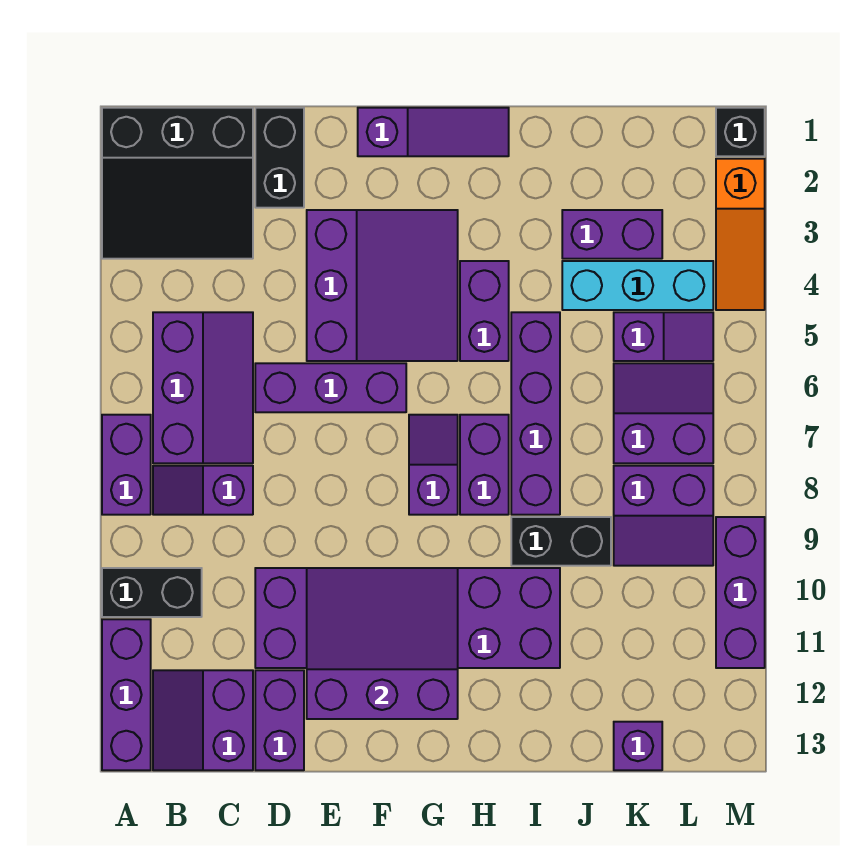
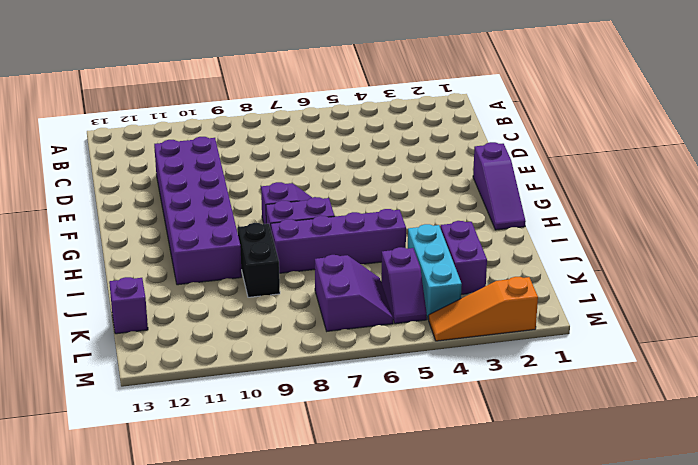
none -> black 3x3 slope [102,108,253,259]
none -> purple 1x2 brick [102,415,151,515]
none -> black 1x2 brick [102,568,202,617]

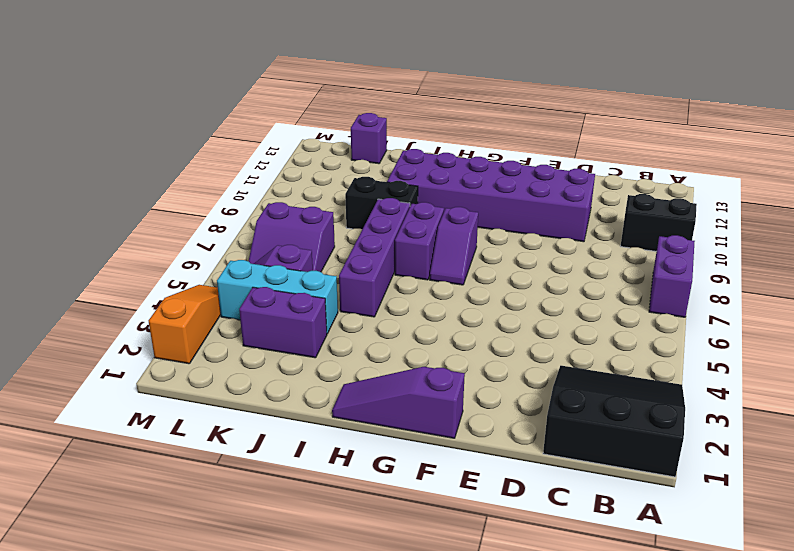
none -> purple 1x3 brick [102,619,151,770]
none -> purple 2x3 slope [153,312,253,463]
none -> purple 1x2 slope [153,466,253,515]

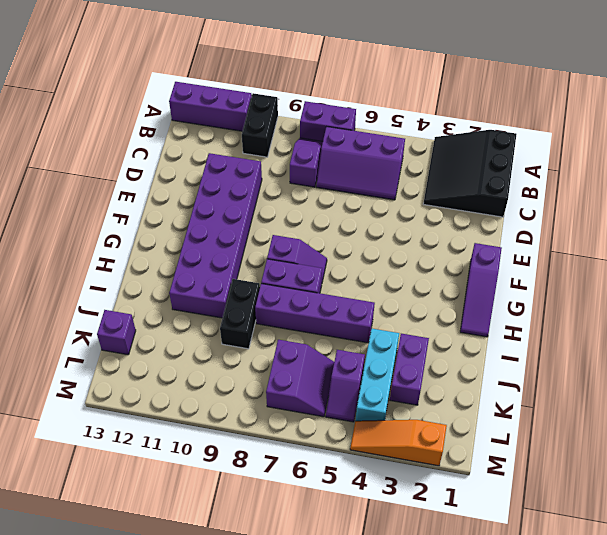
none -> purple 2x2 slope [153,670,253,770]
none -> black 1x2 brick [255,108,304,208]
none -> purple 1x3 brick [255,363,406,412]

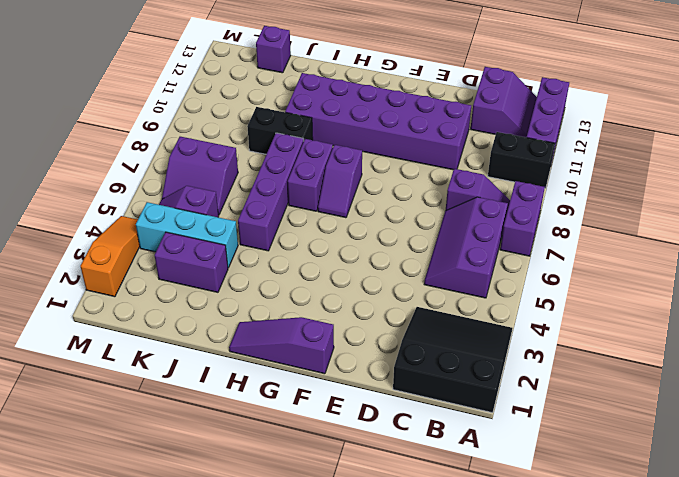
none -> black 1x2 brick [255,108,304,208]
none -> purple 1x3 brick [255,363,406,412]
none -> purple 1x2 brick [255,670,304,770]

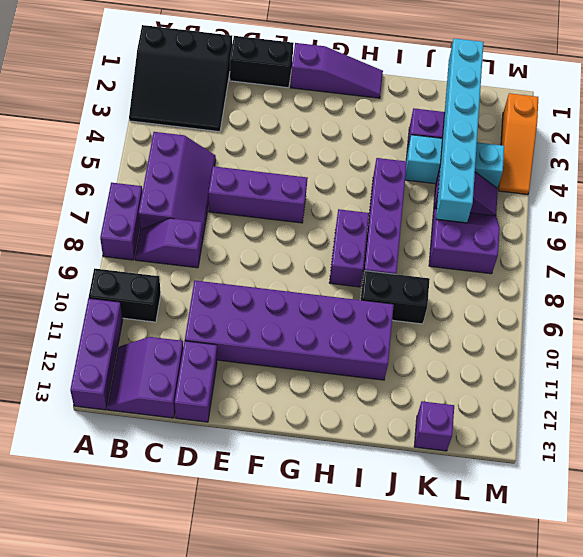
black 1x2 brick [230,36,294,88] -> black 1x2 brick turned to [255,108,304,208]
cyan 1x6 brick [436,38,484,223] -> none
none -> purple 3x3 slope [307,210,458,361]
none -> purple 1x2 slope [409,415,458,515]
none -> purple 1x2 brick [460,261,509,361]

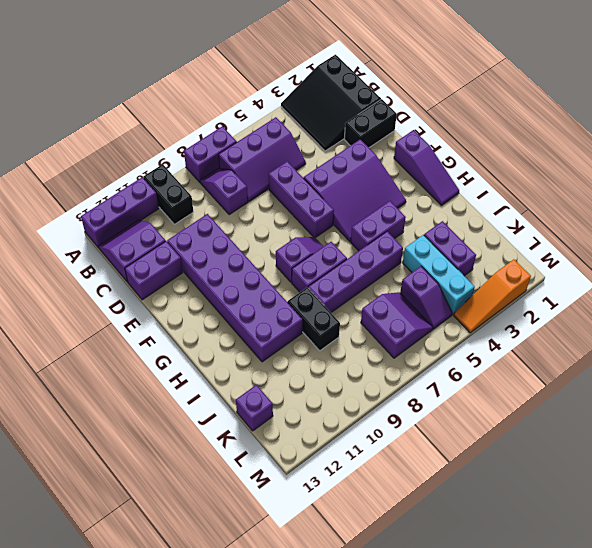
none -> purple 2x2 slope [614,466,713,566]
none -> black 1x1 brick [716,108,765,156]
none -> purple 1x3 brick [716,517,765,668]

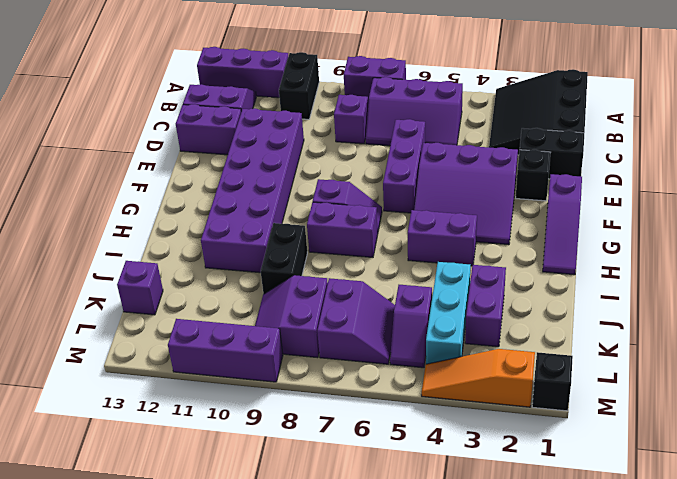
black 1x1 brick [516,150,551,201] -> none
none -> purple 1x4 brick [511,312,560,515]
none -> purple 3x3 slope [307,568,458,719]

